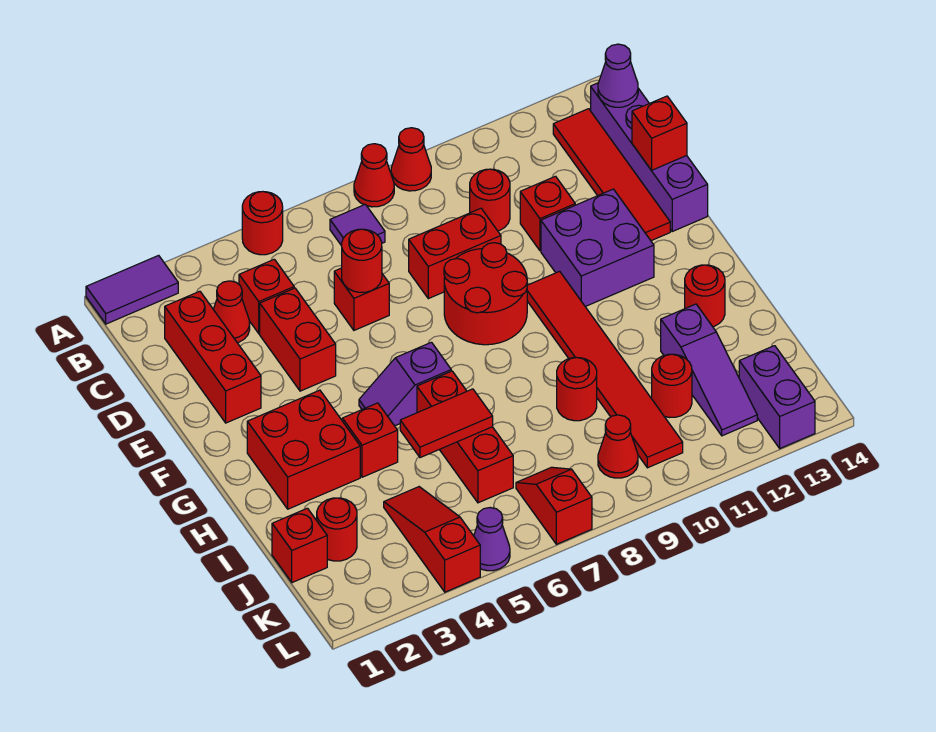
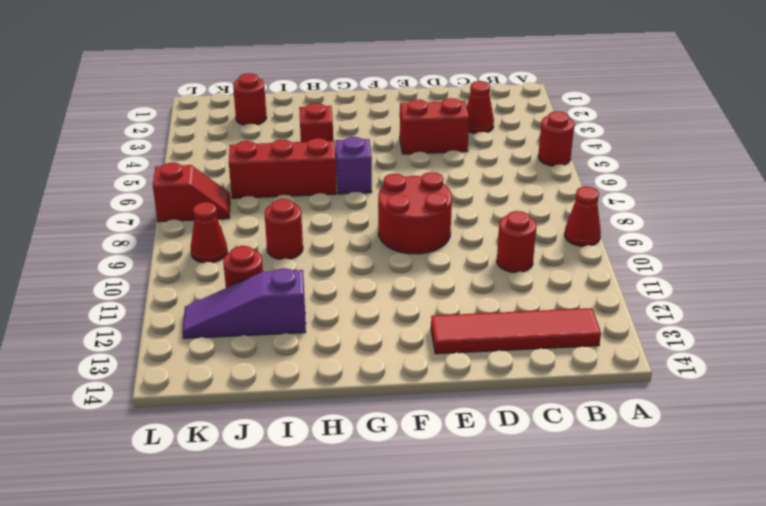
none -> purple 1x2 tile [86,255,178,324]
none -> red 1x1 cone [354,144,394,207]
none -> purple 1x1 tile [330,204,385,246]
none -> purple 1x4 brick [591,83,708,231]

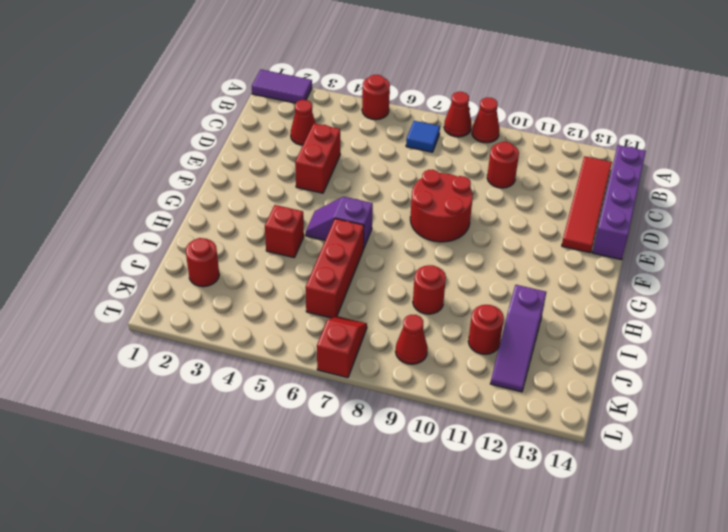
blue 1x1 tile [406,121,440,152] -> purple 1x1 tile [330,204,385,246]
none -> red 1x3 brick [165,291,261,423]
none -> red 1x1 brick [239,259,294,334]
none -> red 1x1 brick [334,268,389,330]
none -> red 1x2 brick [409,208,501,299]

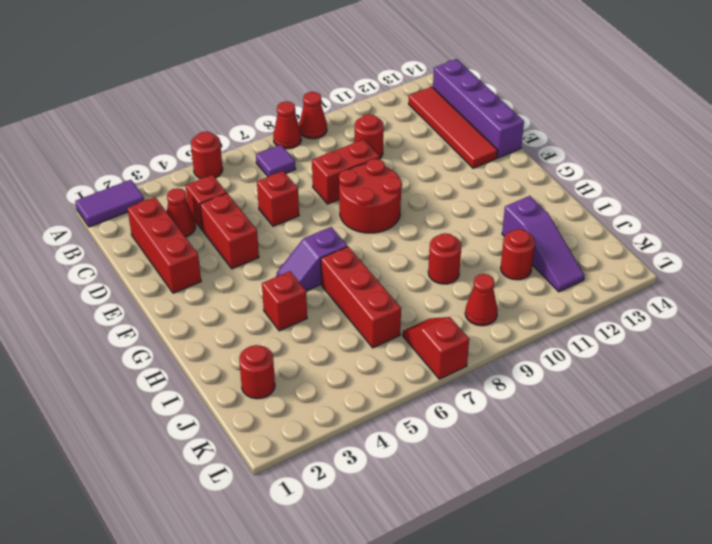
none -> red 1x1 brick [520,176,575,251]
none -> purple 2x2 brick [541,189,654,307]
none -> red 1x6 tile [527,271,683,468]
none -> red 2x2 brick [247,390,360,509]

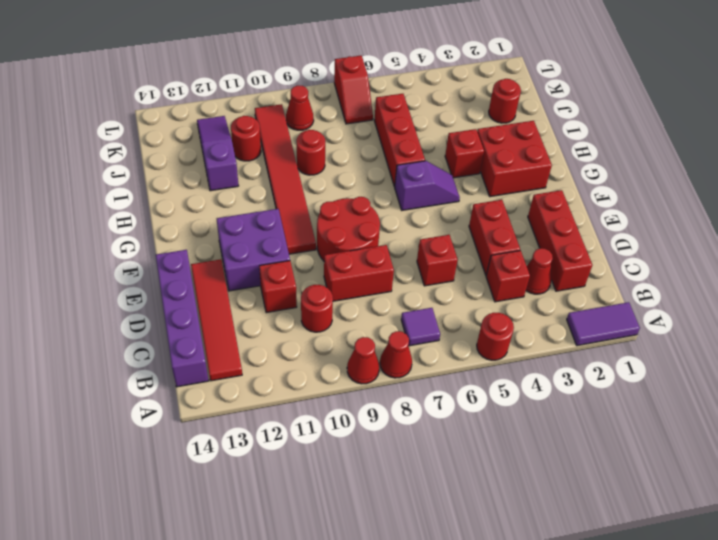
none -> red 1x1 round brick [685,265,725,327]
none -> red 1x1 brick [272,508,327,583]
none -> red 1x3 slope [384,487,480,592]
none -> purple 1x2 brick [739,346,815,448]

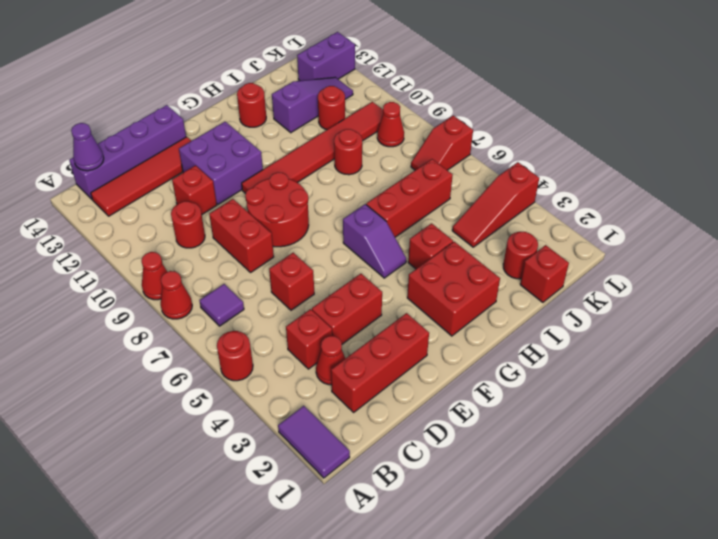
none -> purple 1x1 cone [474,508,510,571]
none -> red 1x1 round brick [342,229,382,292]
none -> red 1x1 brick [632,96,687,170]
none -> red 1x2 tile [400,389,493,458]

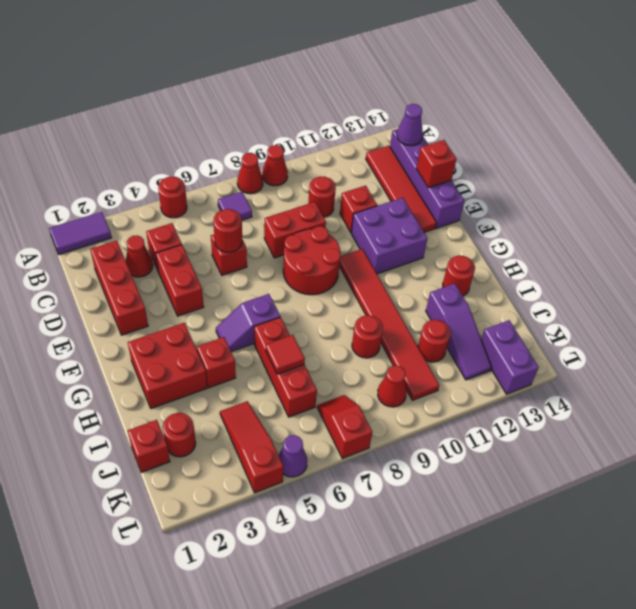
red 1x1 tile [266,335,305,374] -> red 1x2 tile [400,389,493,458]

